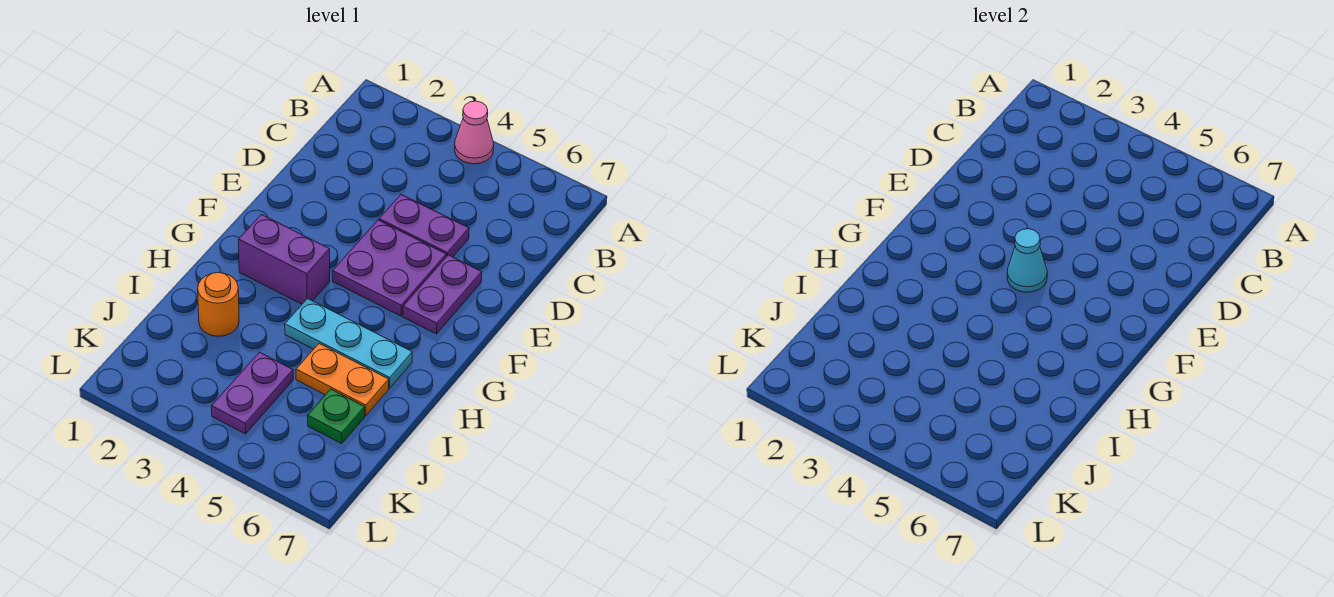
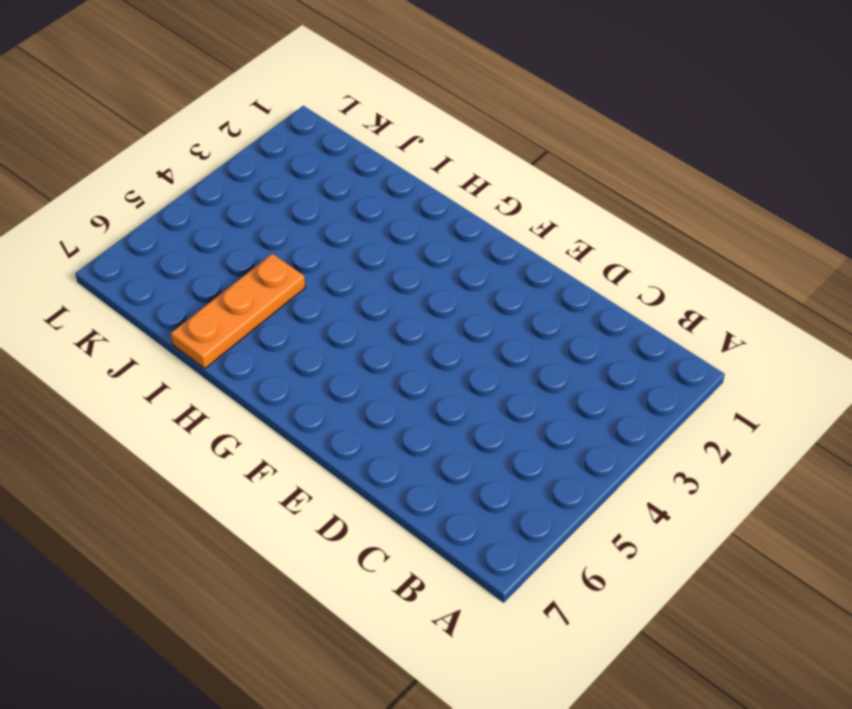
orange 1x3 plate [171,254,305,369] -> orange 1x2 plate [296,344,389,416]
none -> pink 1x1 cone [454,101,494,164]
none -> purple 1x2 plate [379,195,469,257]

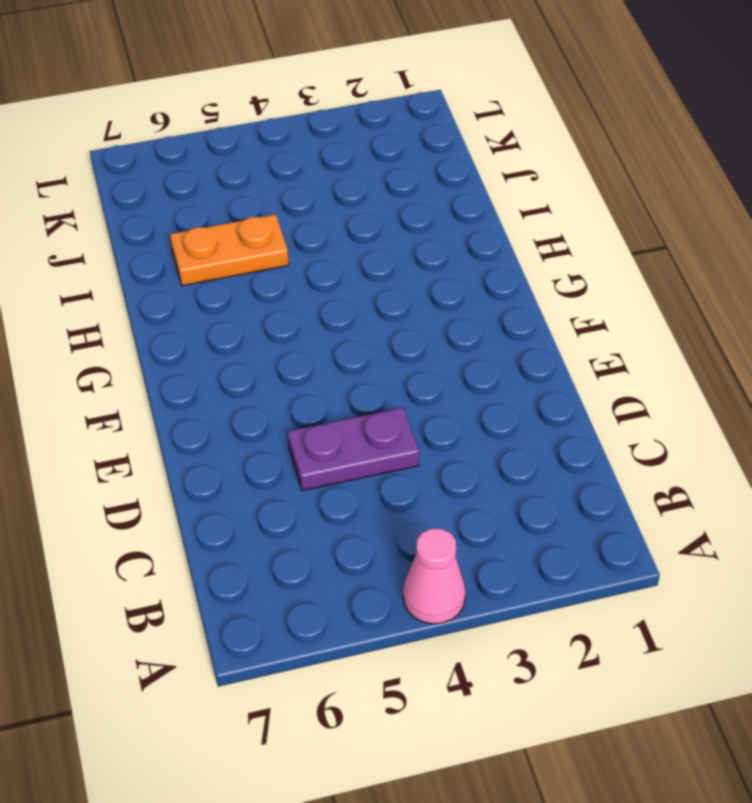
none -> purple 2x2 plate [332,220,446,316]
none -> purple 1x2 plate [403,255,482,334]

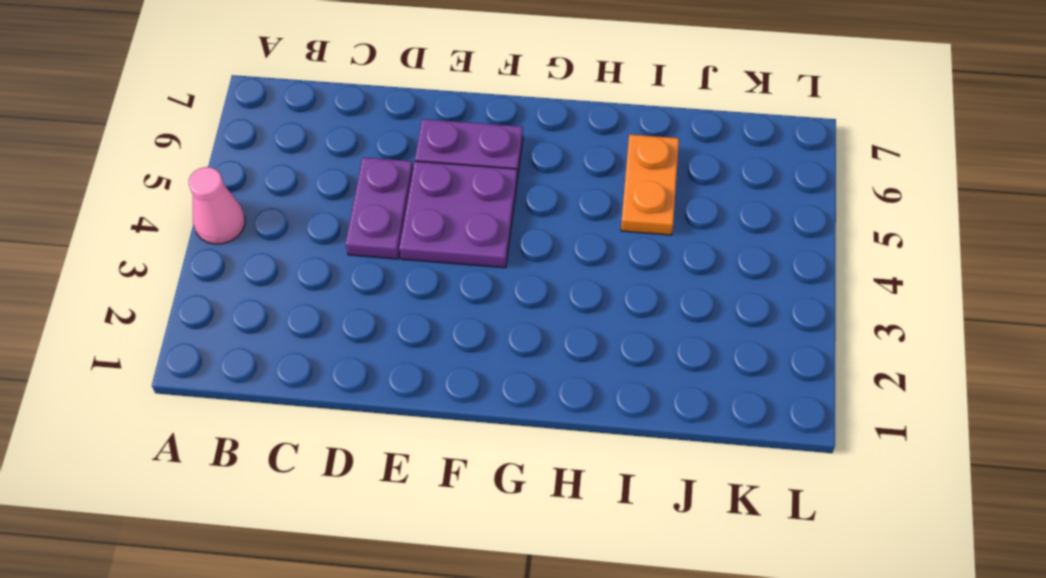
none -> purple 1x2 brick [238,214,330,304]
none -> cyan 1x3 plate [285,299,412,388]

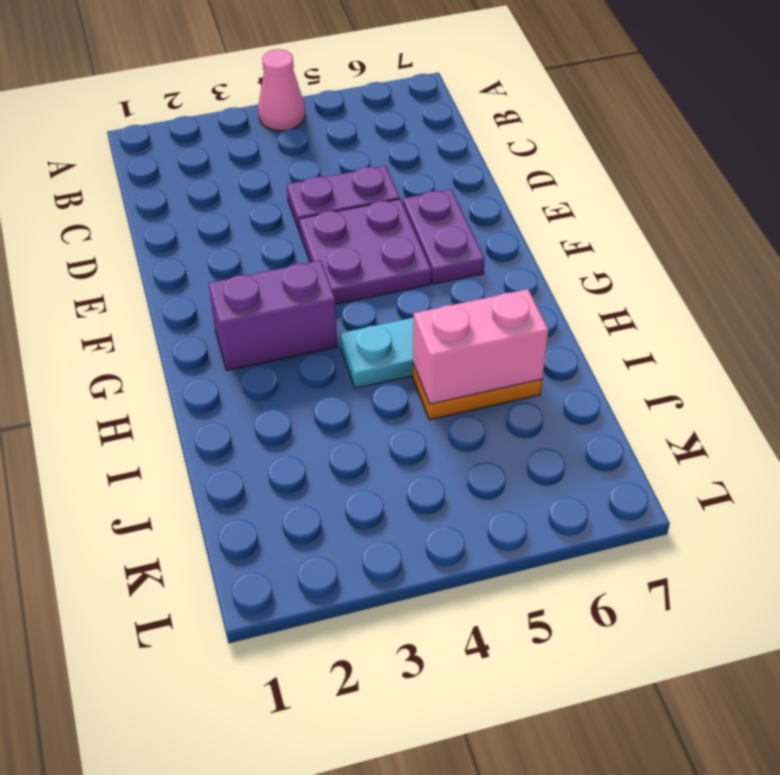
pink 1x2 brick [413,289,549,404] -> none
none -> orange 1x1 round brick [198,272,239,336]
none -> purple 1x2 plate [211,352,293,434]

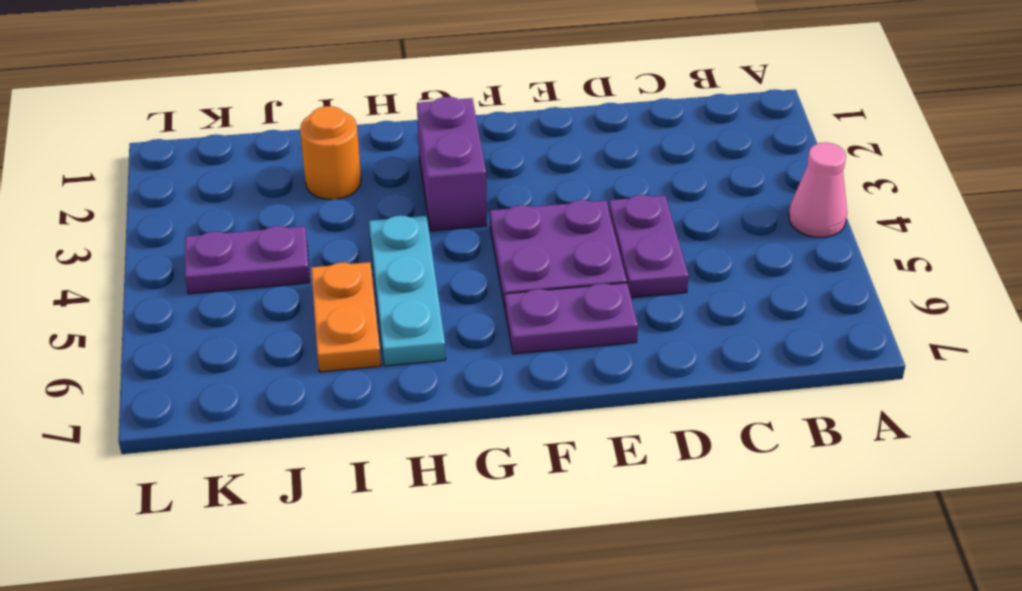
none -> green 1x1 plate [307,389,365,444]
none -> cyan 1x1 cone [1007,229,1047,292]

